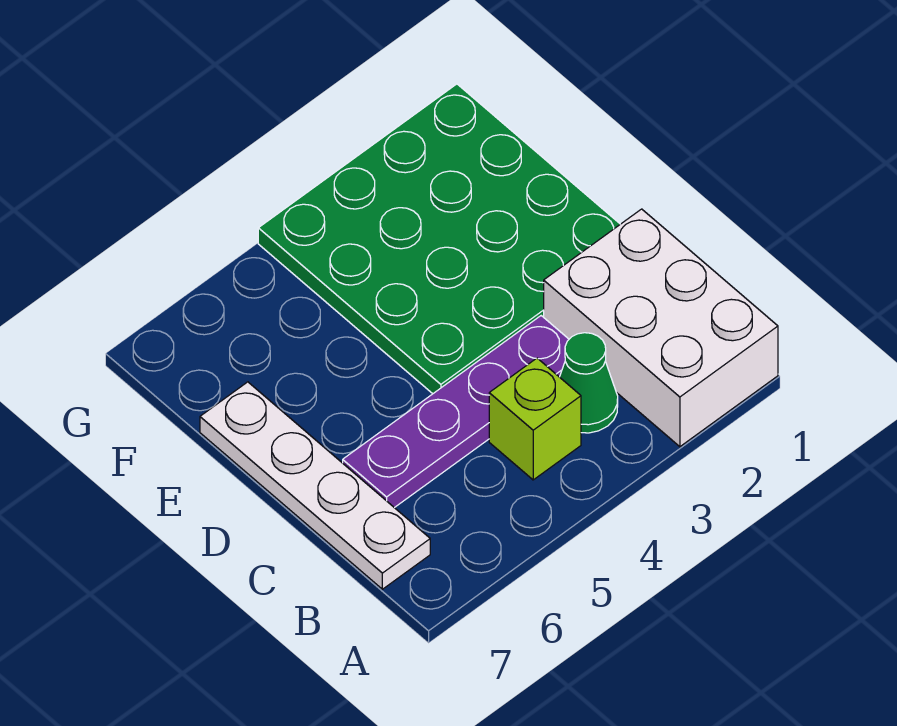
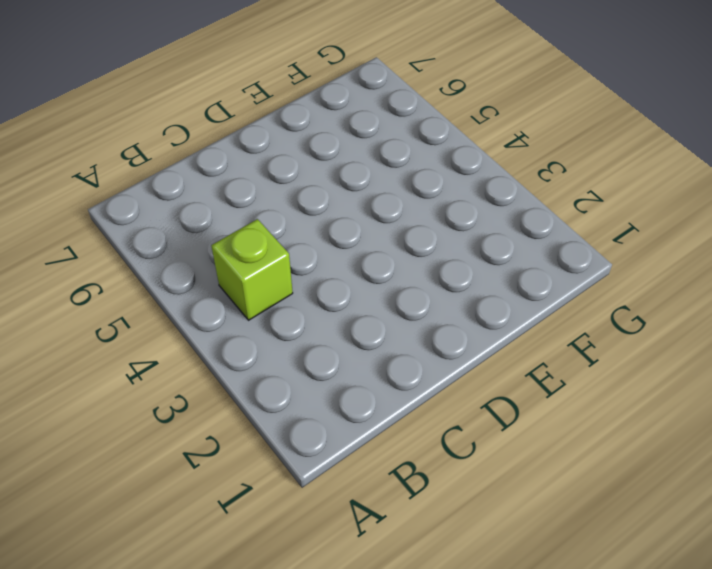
none -> white 2x3 brick [544,209,778,447]
none -> green 1x1 cone [560,333,618,433]

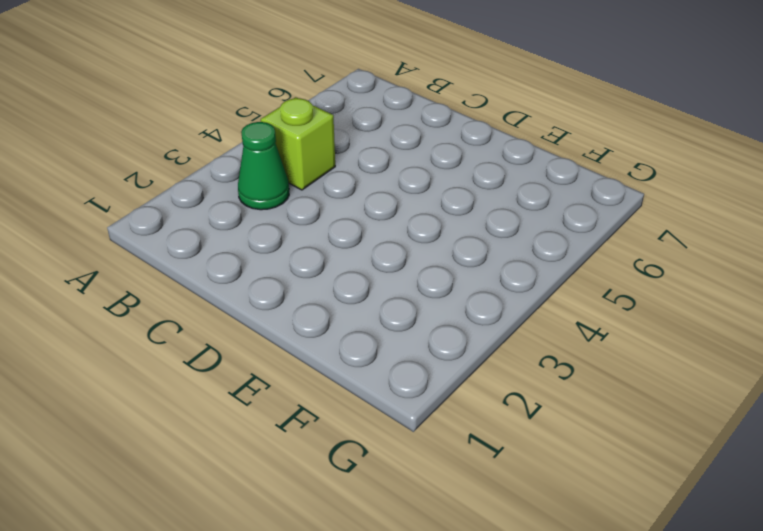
none -> white 2x3 brick [544,209,778,447]
none -> white 1x4 plate [200,382,430,589]

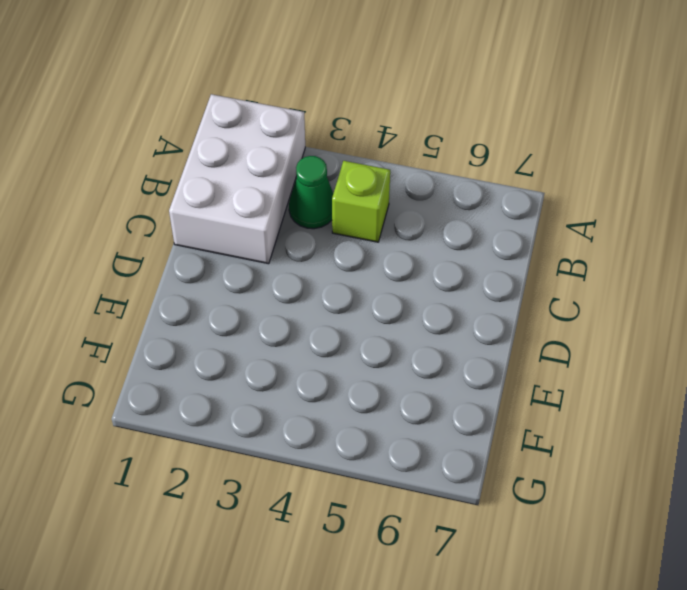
none -> white 1x4 plate [200,382,430,589]
none -> purple 1x4 plate [343,316,569,508]

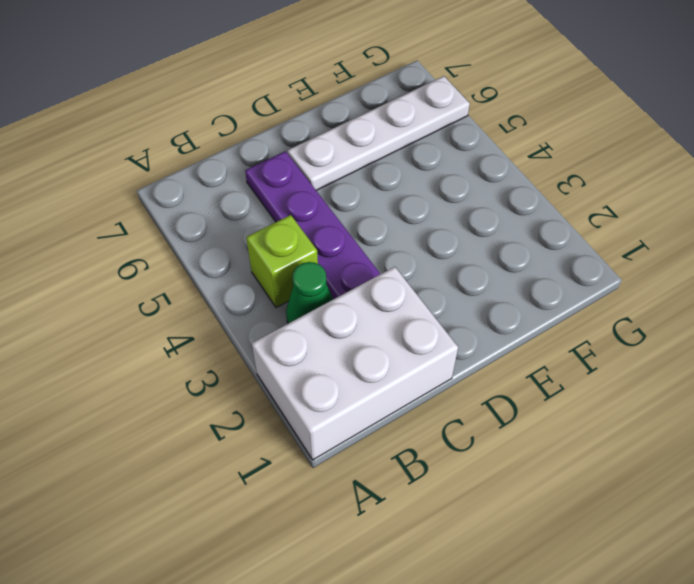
white 1x4 plate [288,76,470,190] -> white 1x4 plate moved to [200,382,430,589]
none -> green 4x4 plate [258,84,620,394]

